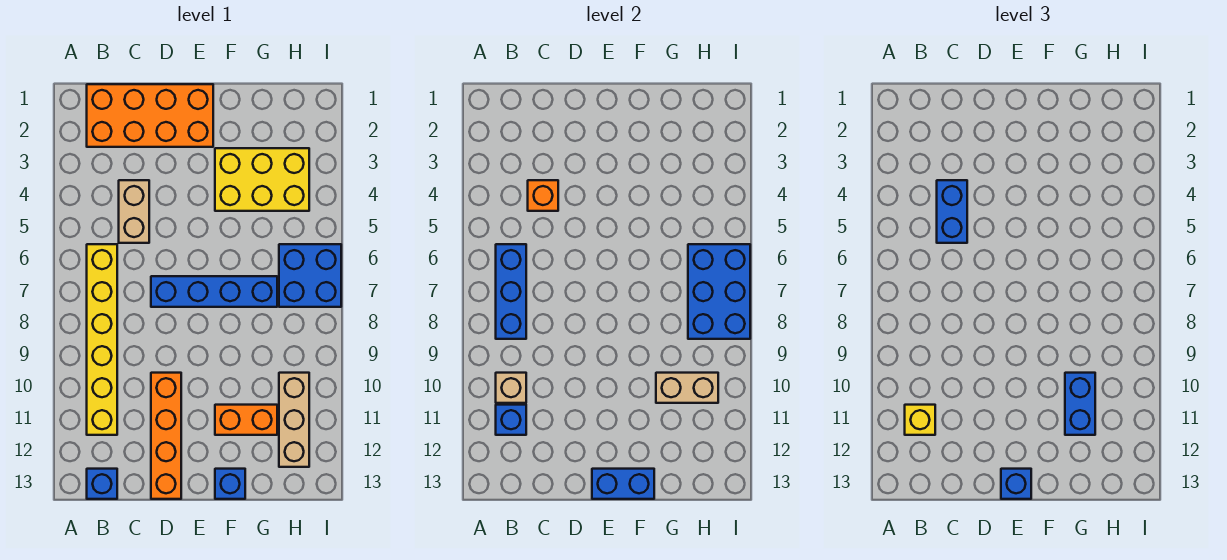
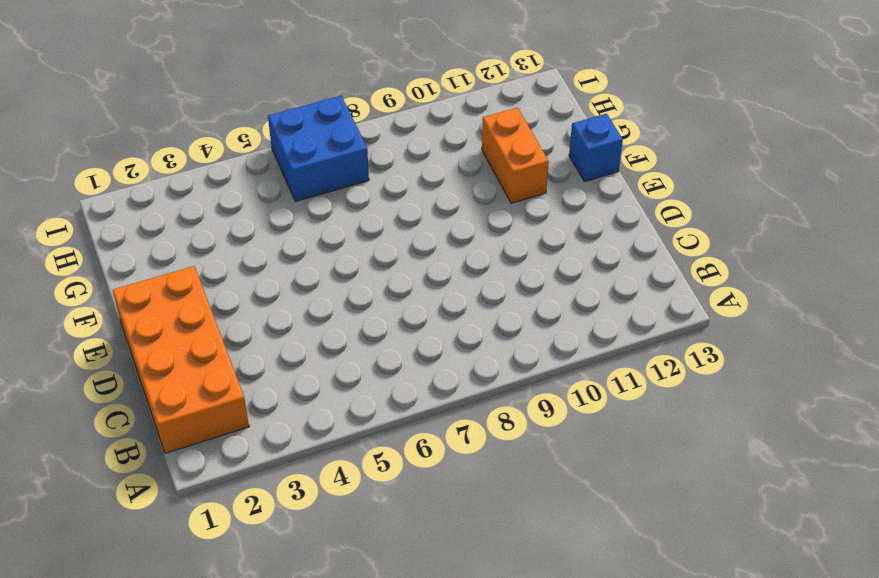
none -> yellow 1x6 brick [87,244,117,435]
none -> blue 1x1 brick [87,469,117,499]
none -> tan 1x2 brick [119,180,149,243]

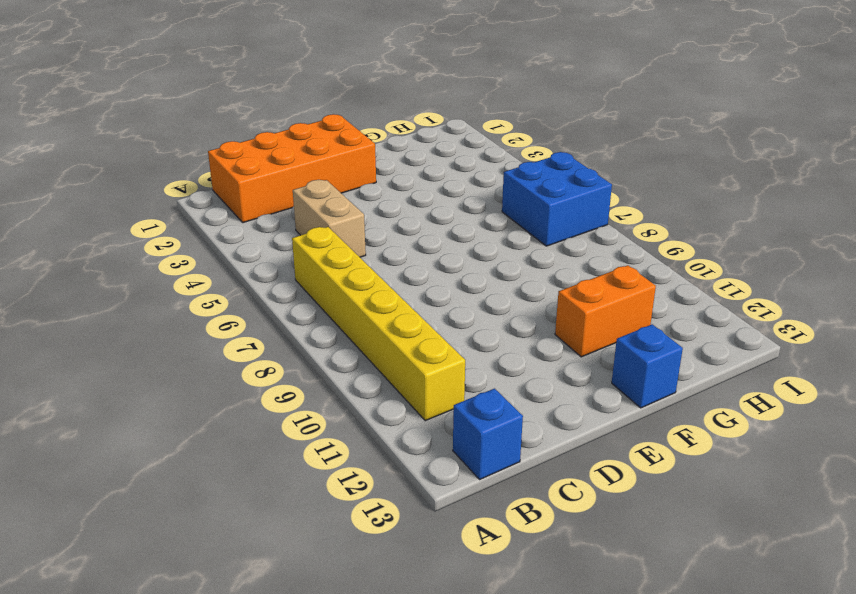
none -> blue 1x4 brick [151,276,277,307]
none -> orange 1x4 brick [151,373,181,499]
none -> yellow 2x3 brick [215,148,309,211]

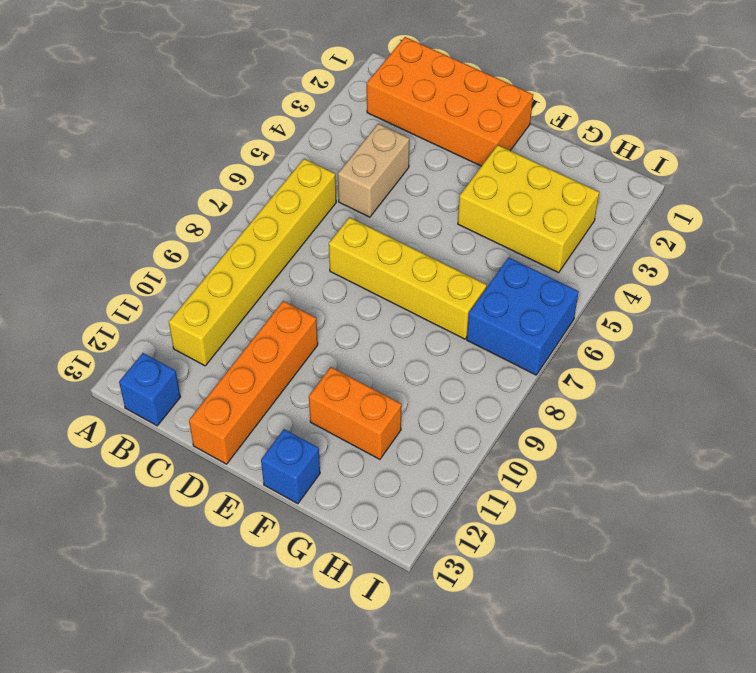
yellow 1x4 brick [329,217,487,339] -> blue 1x4 brick [151,276,277,307]
none -> tan 1x3 brick [279,373,309,467]
none -> blue 1x3 brick [496,244,526,339]
none -> tan 1x1 brick [496,373,526,403]

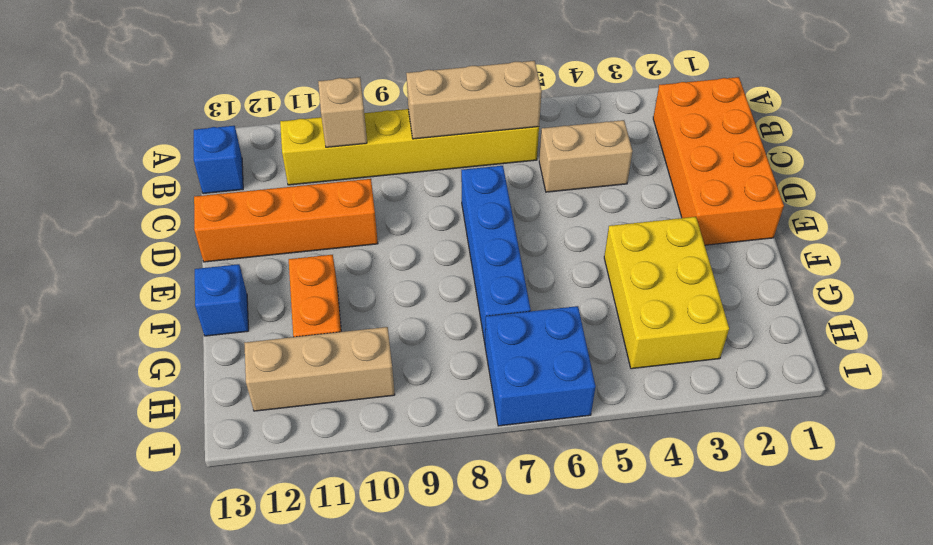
tan 1x3 brick [406,61,542,139] -> blue 1x3 brick [496,244,526,339]
none -> blue 1x1 brick [496,405,526,435]
none -> orange 1x1 brick [528,180,558,211]
none -> blue 1x2 brick [592,469,654,499]

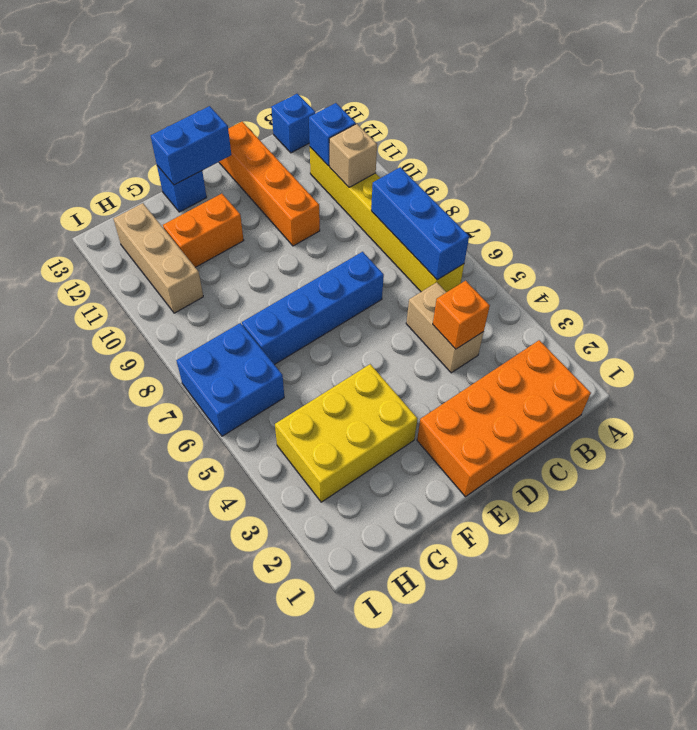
none -> tan 1x2 brick [656,373,718,403]
none -> blue 2x3 brick [688,244,750,339]
none -> yellow 1x1 brick [905,405,935,435]

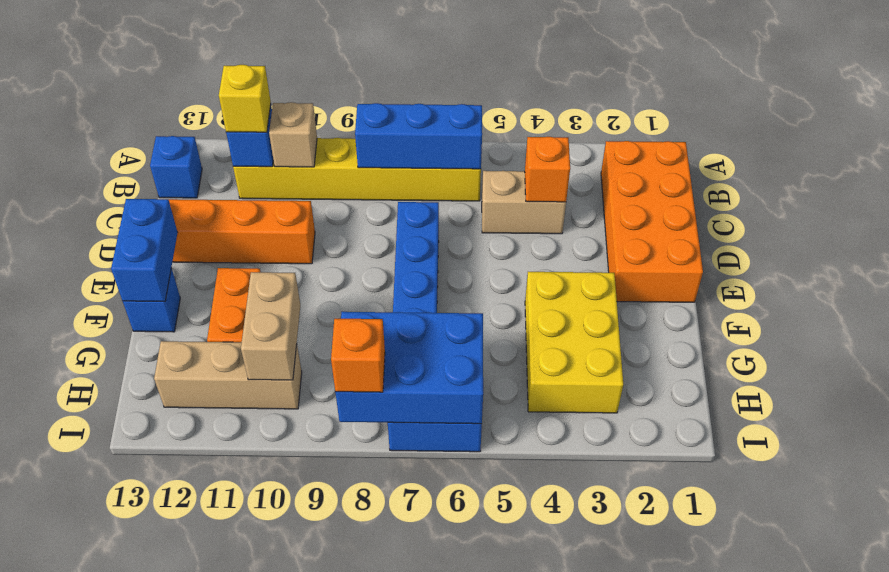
orange 1x1 brick [331,319,385,392] -> none
none -> blue 1x2 brick [937,180,967,243]
none -> blue 1x1 brick [1001,469,1031,499]
none -> blue 1x2 brick [1065,373,1095,435]

